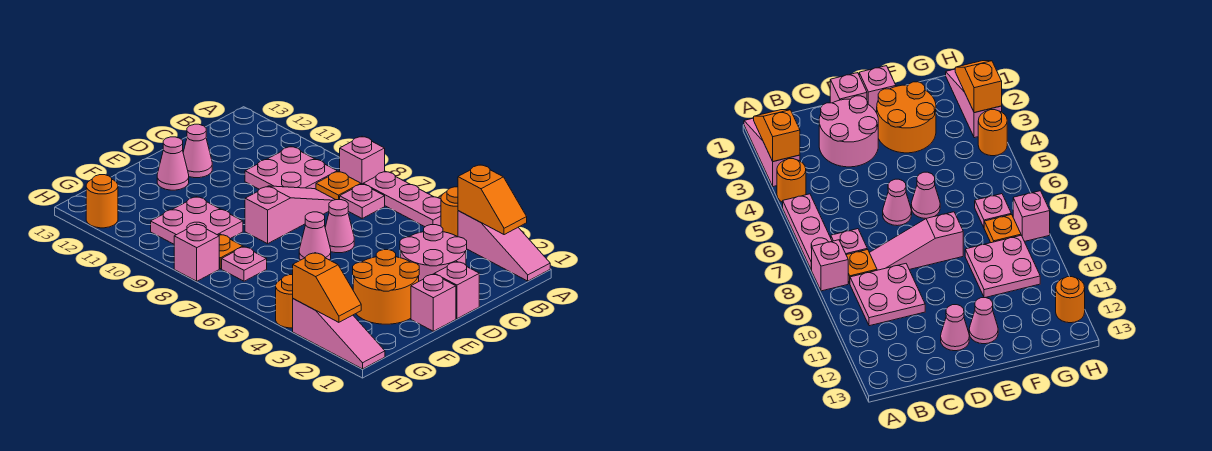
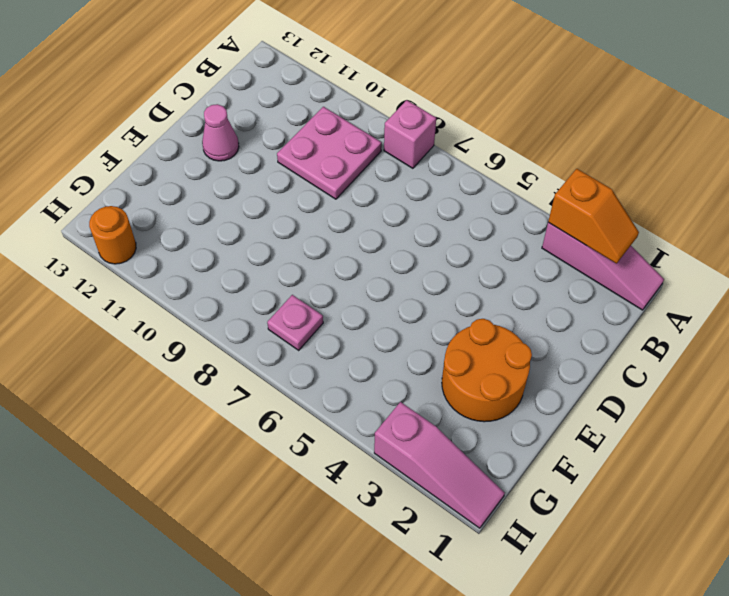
none -> orange 1x1 round brick [441,187,458,237]
none -> pink 1x3 plate [363,171,441,227]
none -> pink 1x1 plate [340,184,385,218]

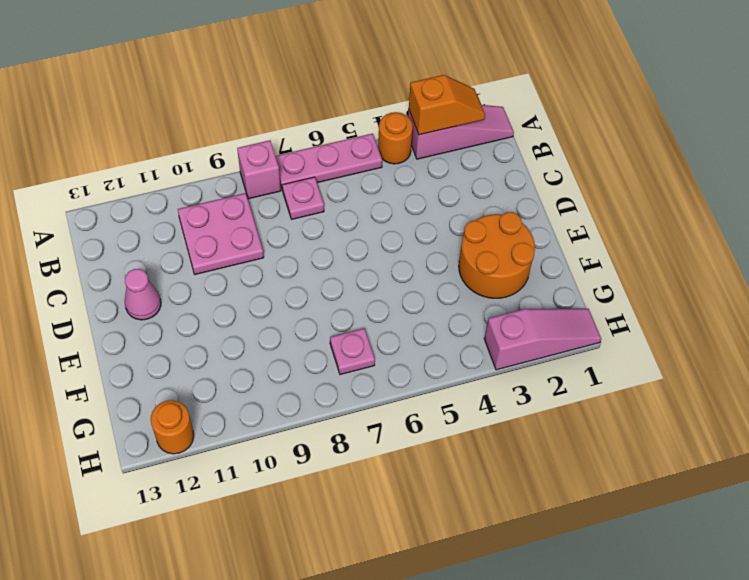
none -> orange 1x1 plate [316,172,361,200]
none -> pink 2x2 round brick [400,225,467,281]
none -> pink 1x3 slope [245,186,335,244]

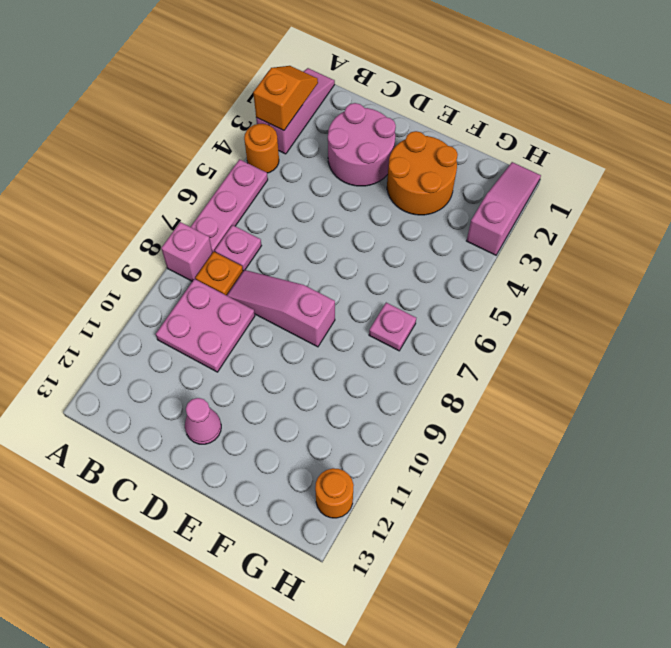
none -> pink 1x1 brick [434,262,479,319]
none -> pink 1x1 cone [325,200,354,253]
none -> pink 1x1 brick [411,274,456,331]

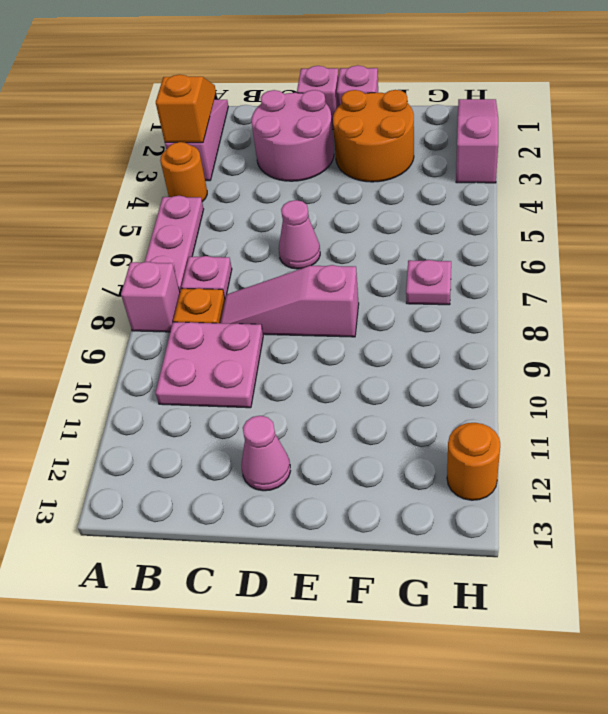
none -> pink 1x1 cone [299,212,331,260]
none -> pink 1x1 cone [157,137,189,190]
none -> pink 2x2 plate [151,197,243,244]

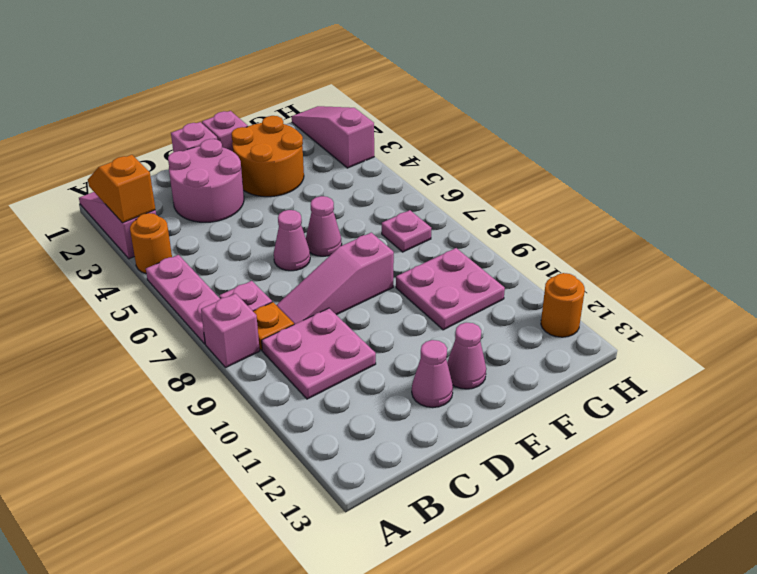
none -> orange 1x1 plate [219,234,243,269]
none -> orange 1x1 round brick [276,275,293,328]
none -> pink 1x1 brick [174,224,219,281]

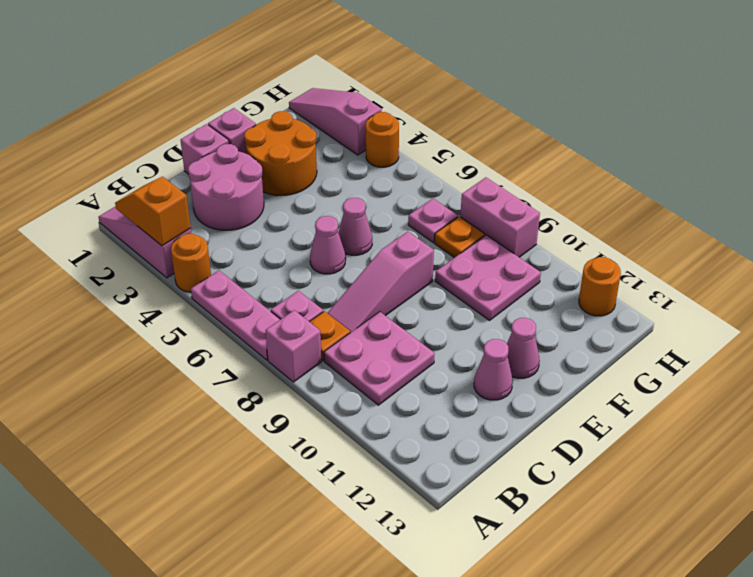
pink 1x2 brick [460,177,540,257] -> pink 1x1 brick [174,224,219,281]
none -> orange 1x2 slope [293,253,361,322]

